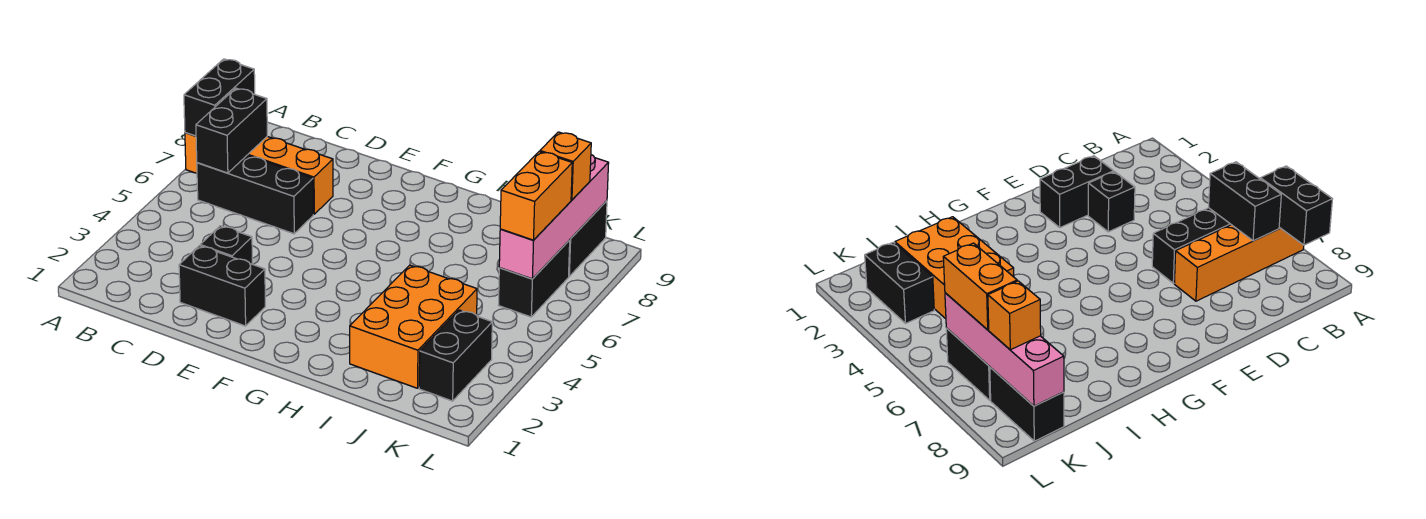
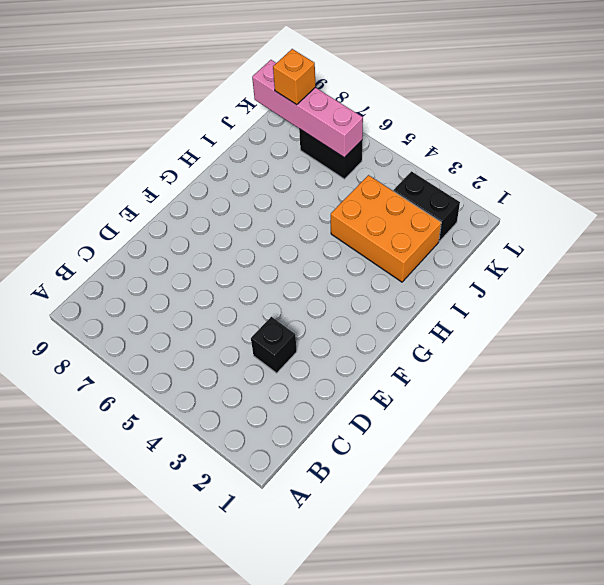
none -> orange 1x4 brick [185,133,333,214]
none -> black 1x3 brick [197,155,313,234]
none -> black 1x2 brick [179,246,265,326]

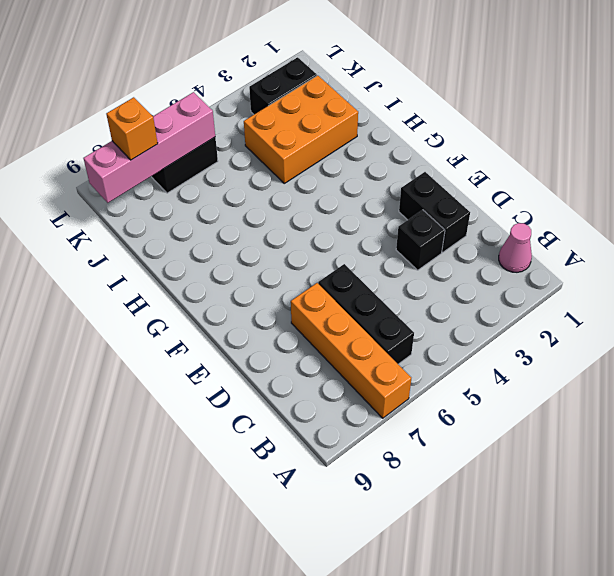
pink 1x1 cone [499,223,532,272] -> none
none -> black 1x2 brick [569,201,607,276]
none -> black 1x2 brick [184,59,255,136]
none -> black 1x2 brick [196,88,267,173]

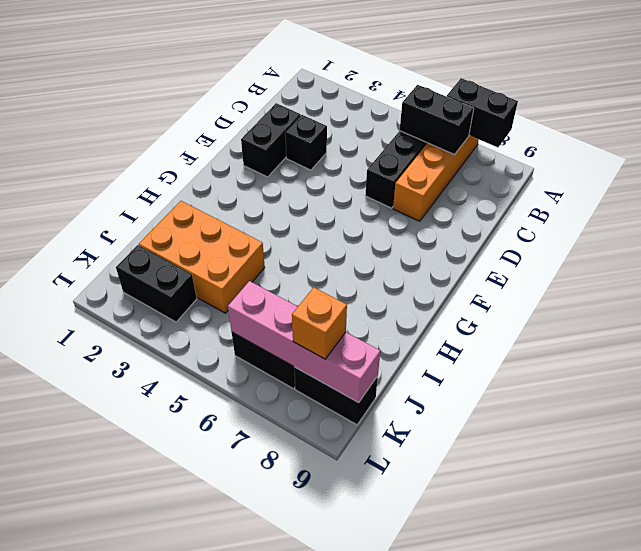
none -> orange 1x2 brick [500,152,572,240]

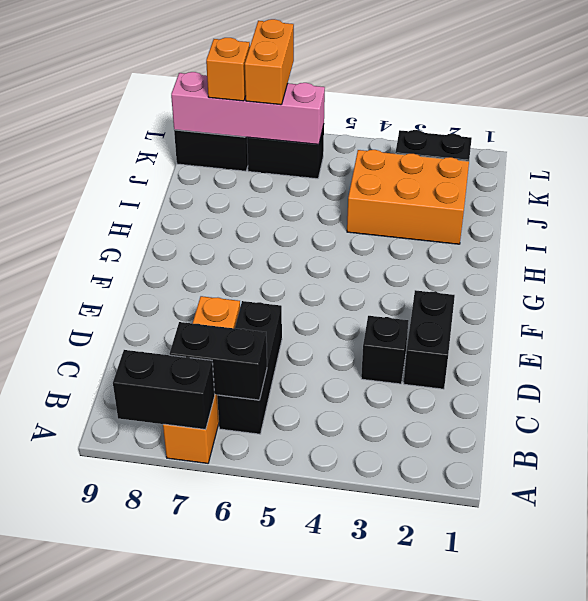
orange 1x2 brick [245,19,294,105] -> orange 1x2 brick turned to [500,152,572,240]

